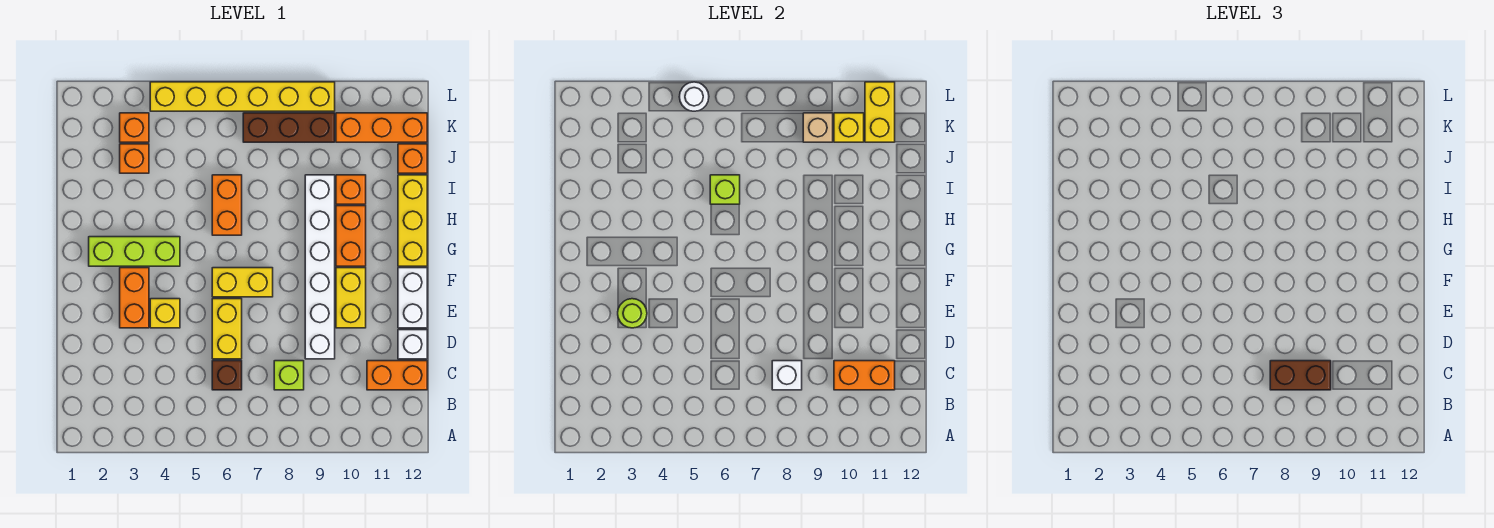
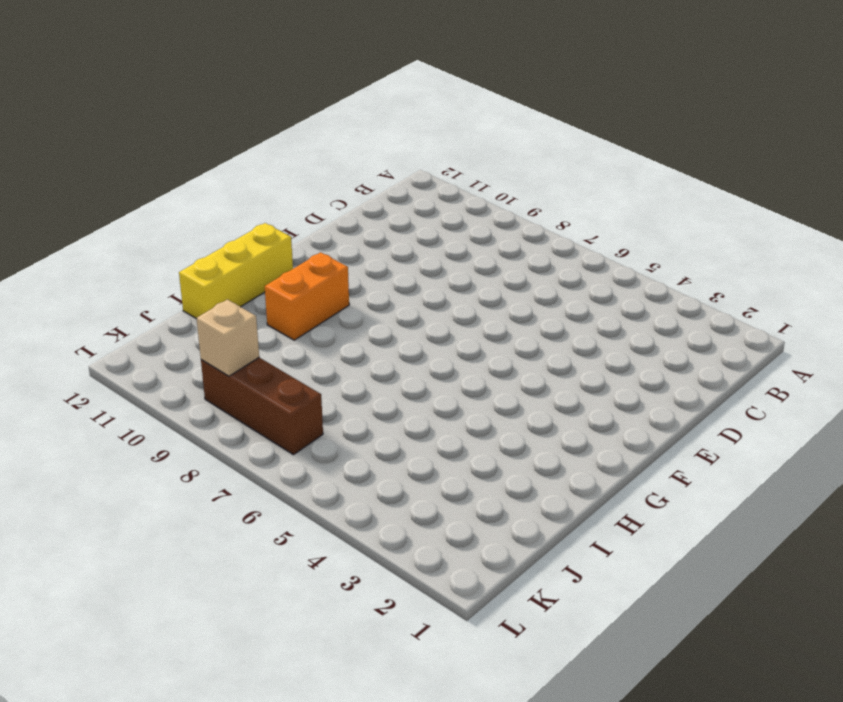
none -> brown 1x1 brick [212,361,242,390]
none -> lime 1x1 brick [274,361,304,390]
none -> orange 1x2 brick [367,361,427,390]
none -> yellow 1x2 brick [212,299,242,359]

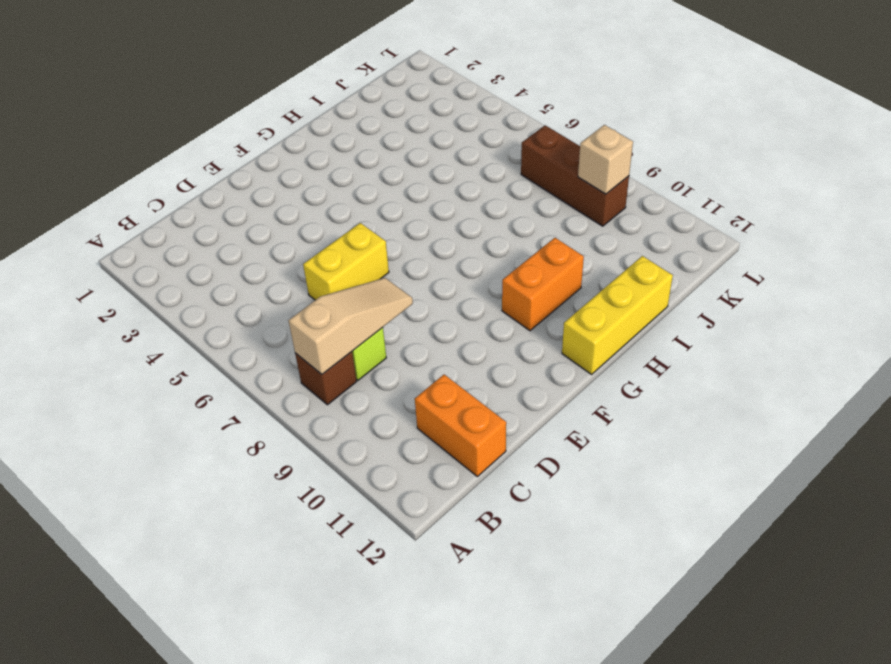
brown 1x1 brick [295,352,357,405] -> brown 1x1 brick moved to [212,361,242,390]
tan 1x3 slope [289,278,413,374] -> white 1x1 brick [772,361,802,390]
none -> white 1x6 brick [305,175,335,359]
none -> white 1x1 brick [398,330,427,359]
none -> orange 1x2 brick [120,268,149,328]
none -> yellow 1x1 brick [150,299,180,328]

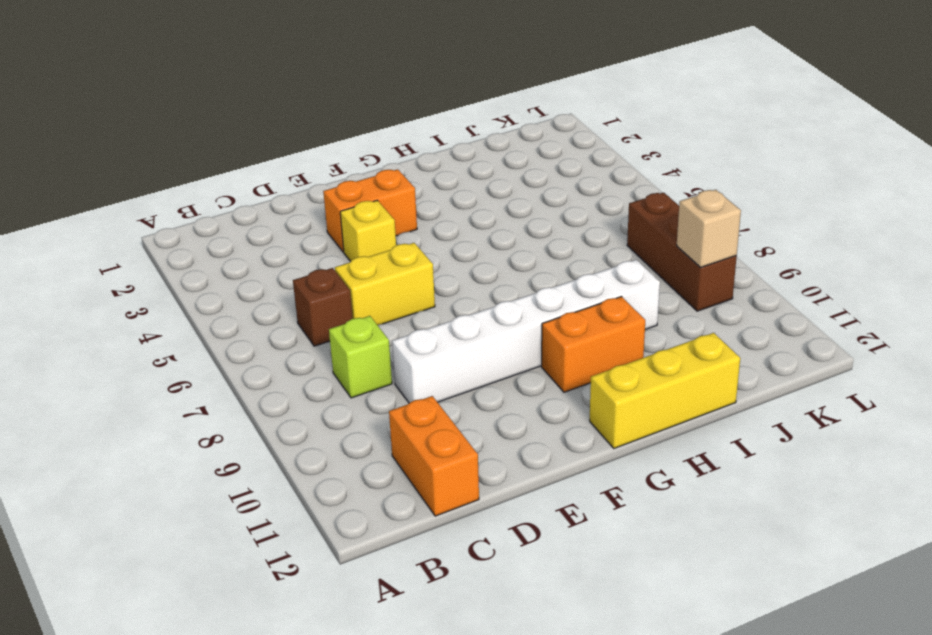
none -> white 1x1 brick [398,330,427,359]
none -> yellow 1x2 brick [336,268,366,328]
none -> white 1x2 brick [398,268,427,328]
none -> yellow 1x2 brick [212,268,273,297]

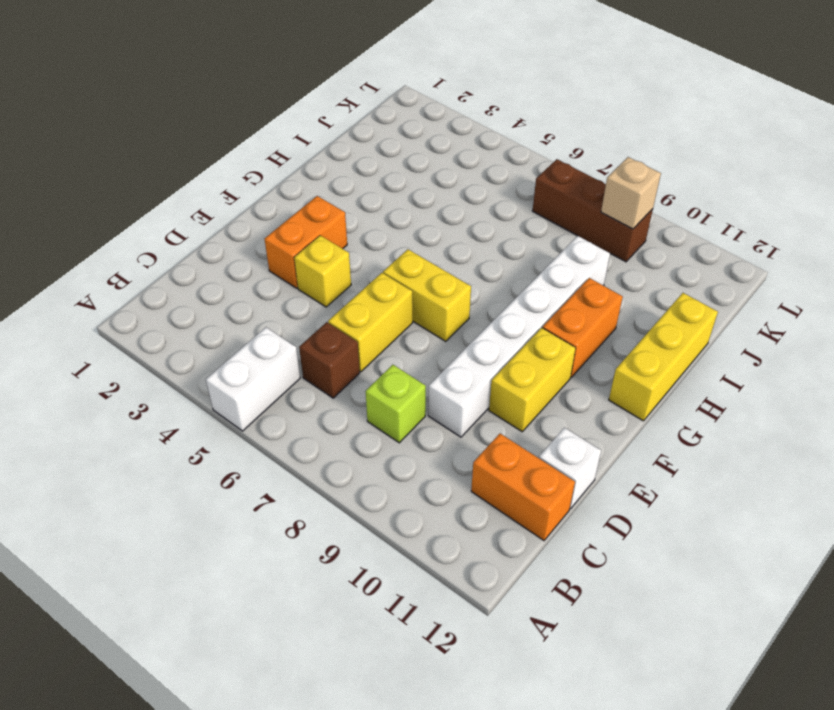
white 1x2 brick [206,327,300,431] -> white 1x2 brick moved to [398,268,427,328]
none -> lime 1x3 brick [89,237,180,266]
none -> orange 1x2 brick [212,175,242,235]
none -> orange 1x1 brick [336,175,366,204]
none -> orange 1x1 brick [120,144,149,173]

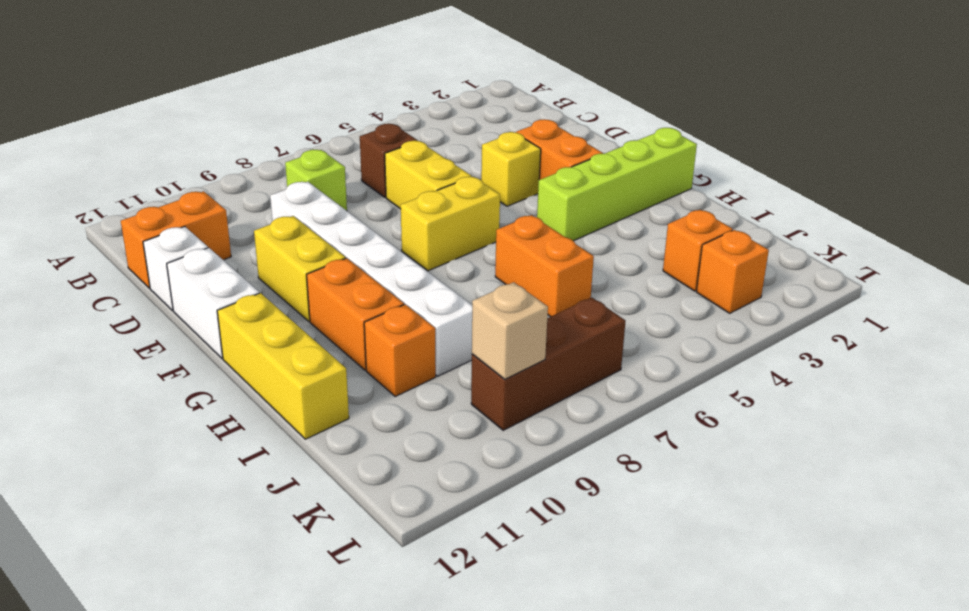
lime 1x4 brick [537,128,697,241] -> lime 1x3 brick [89,237,180,266]
none -> orange 1x1 brick [398,144,427,173]
none -> orange 1x3 brick [336,113,427,142]
none -> yellow 1x6 brick [150,82,335,111]
none -> white 1x1 brick [772,361,802,390]

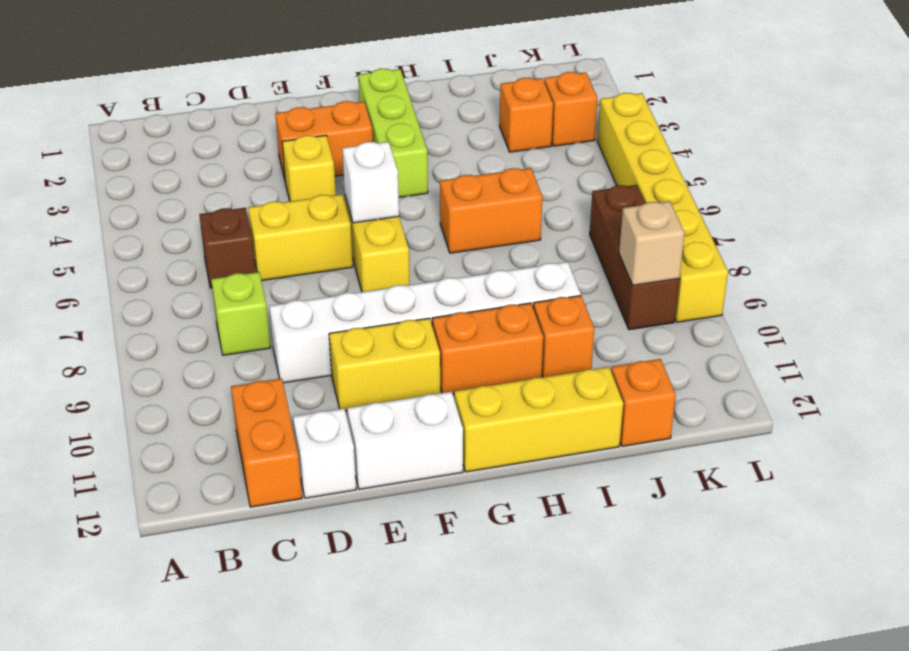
white 1x1 brick [342,142,399,223] -> white 1x1 brick moved to [772,361,802,390]
none -> orange 1x3 brick [336,113,427,142]
none -> orange 1x2 brick [834,361,895,390]
none -> lime 1x1 round brick [618,299,647,328]
none -> lime 1x1 brick [710,175,740,204]

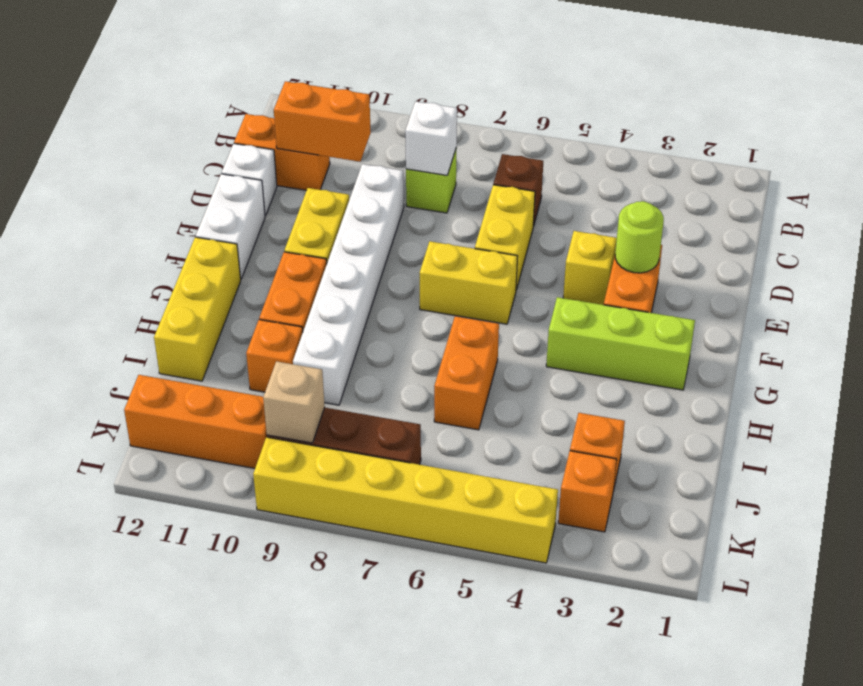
none -> orange 1x1 brick [398,144,427,173]
none -> lime 1x1 brick [710,175,740,204]
none -> yellow 1x1 brick [834,113,864,142]
none -> yellow 1x2 brick [865,82,895,142]

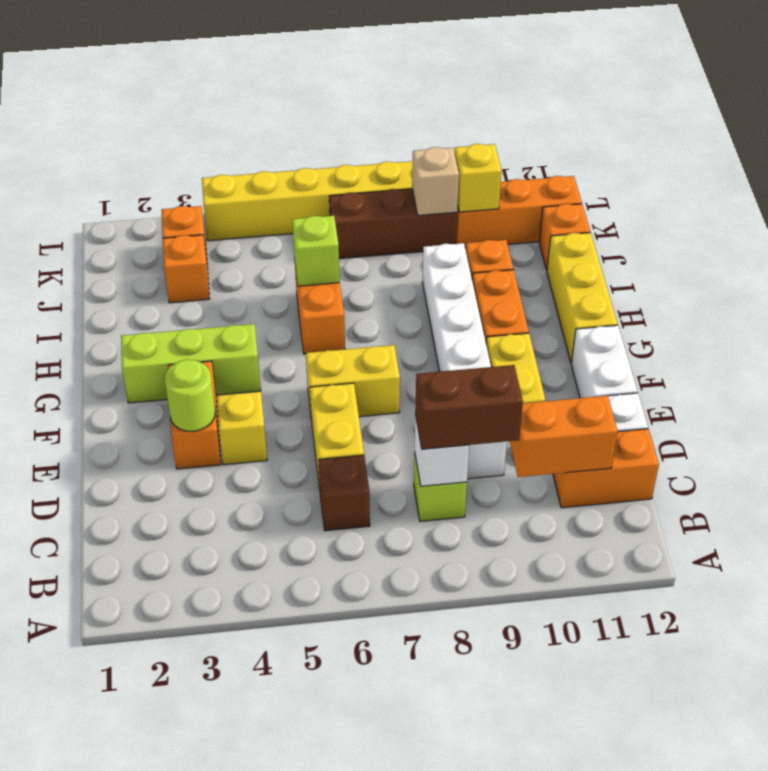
none -> yellow 1x2 brick [865,82,895,142]
none -> white 1x1 round brick [679,82,709,111]

